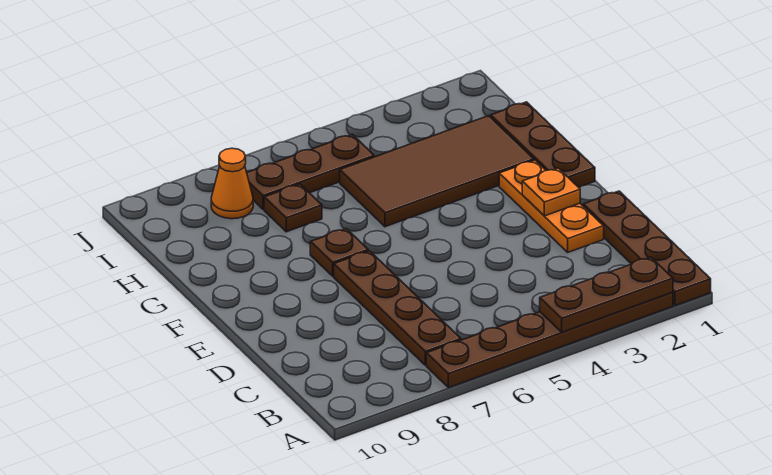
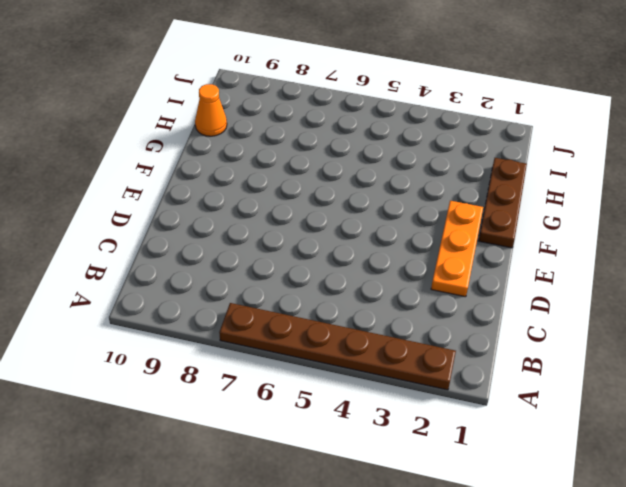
orange 1x1 cone [195,84,227,136] -> orange 1x1 cone moved to [211,148,253,219]
none -> brown 1x4 plate [583,191,711,306]
none -> brown 1x4 plate [334,251,461,365]
none -> brown 1x1 plate [310,228,368,276]

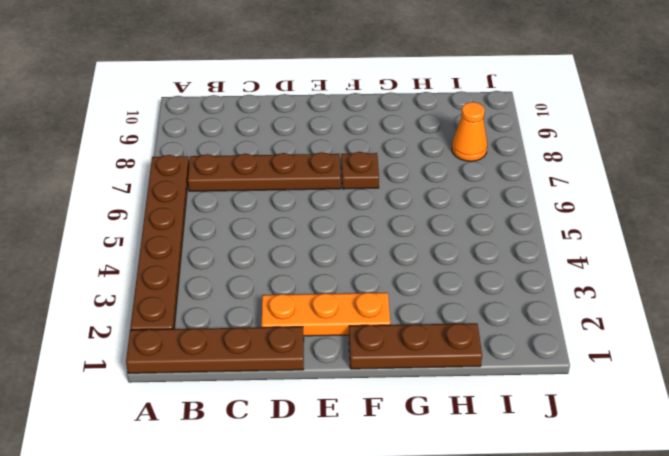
none -> brown 2x4 tile [340,116,534,227]
none -> brown 1x1 plate [264,184,322,232]
none -> brown 1x3 plate [247,134,374,210]

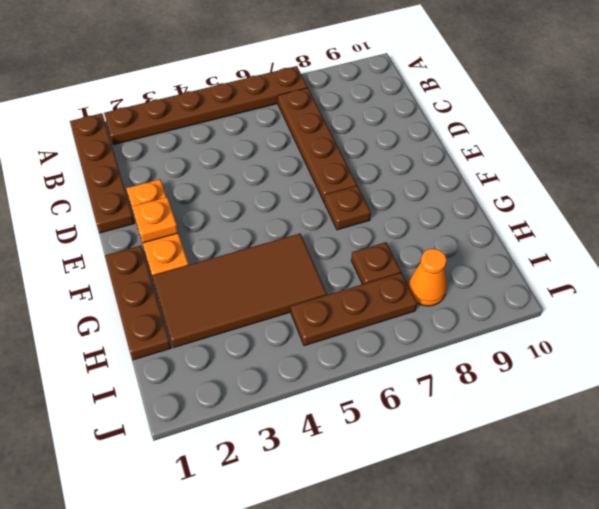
none -> brown 1x3 plate [540,257,673,332]

